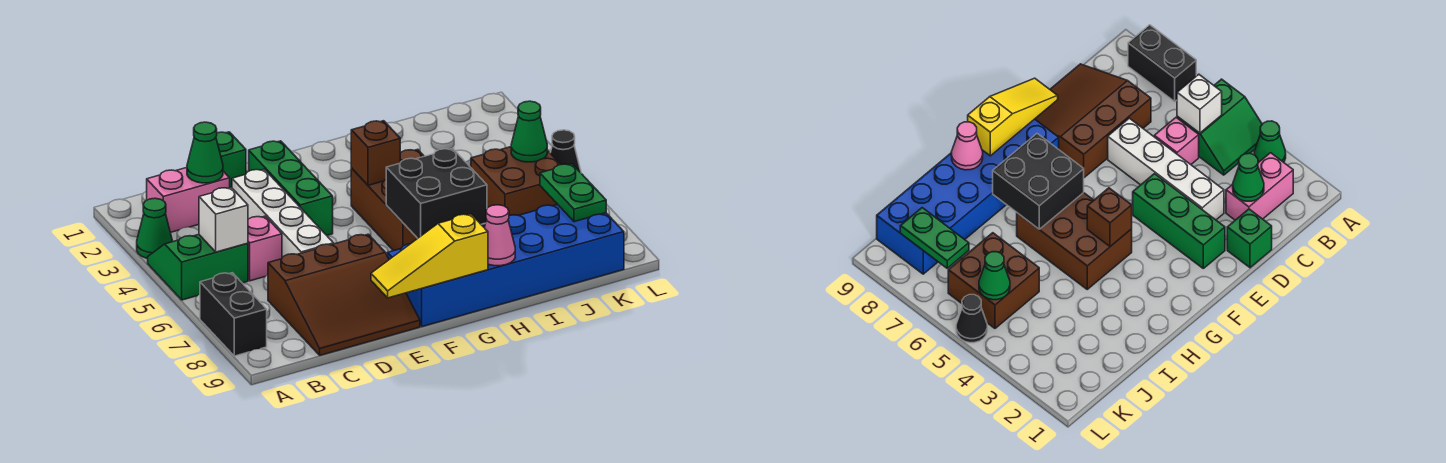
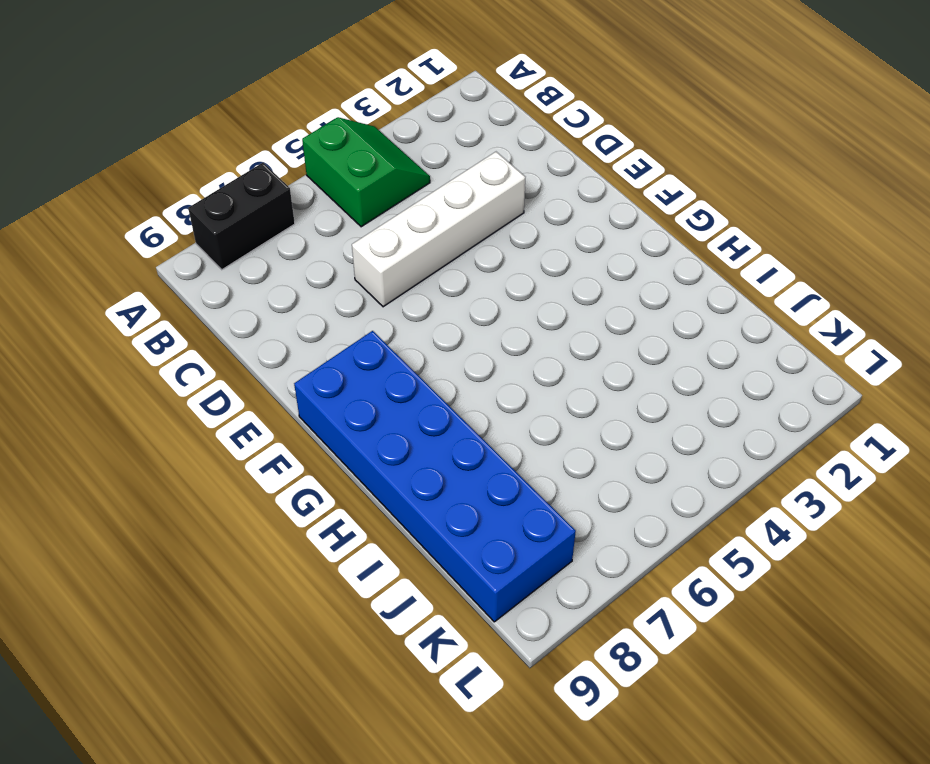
none -> green 1x1 cone [137,198,173,258]
none -> pink 1x2 brick [147,168,230,233]
none -> pink 1x1 brick [248,216,282,281]

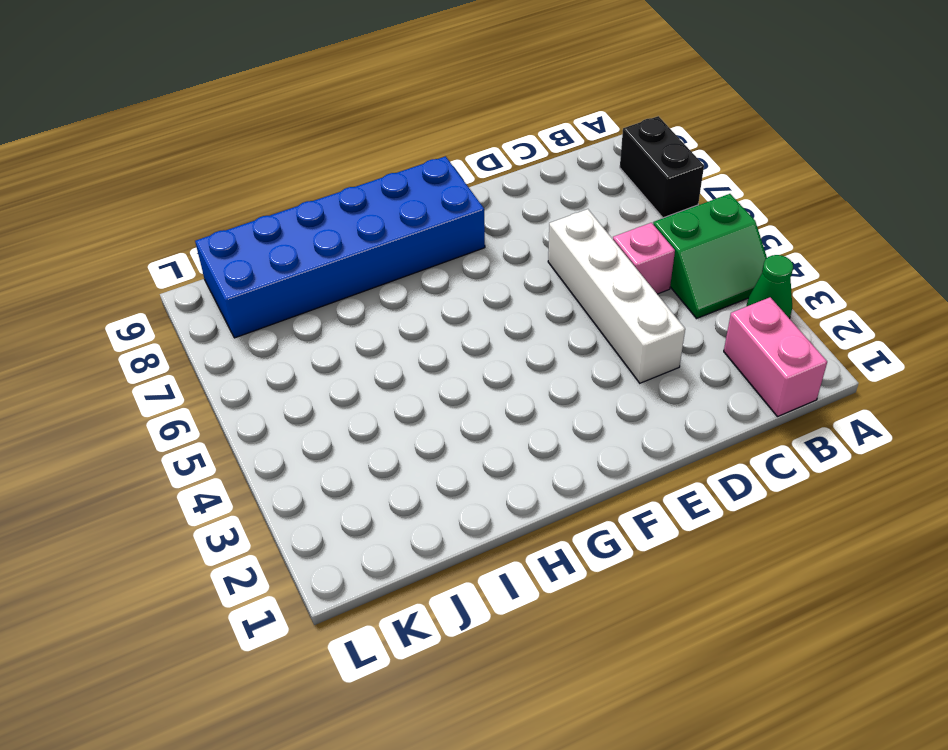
pink 1x2 brick [724,297,827,417] -> pink 1x2 brick turned to [147,168,230,233]
none -> brown 3x3 slope [268,234,420,355]
none -> green 1x1 brick [216,132,246,188]
none -> green 1x3 brick [249,141,333,235]

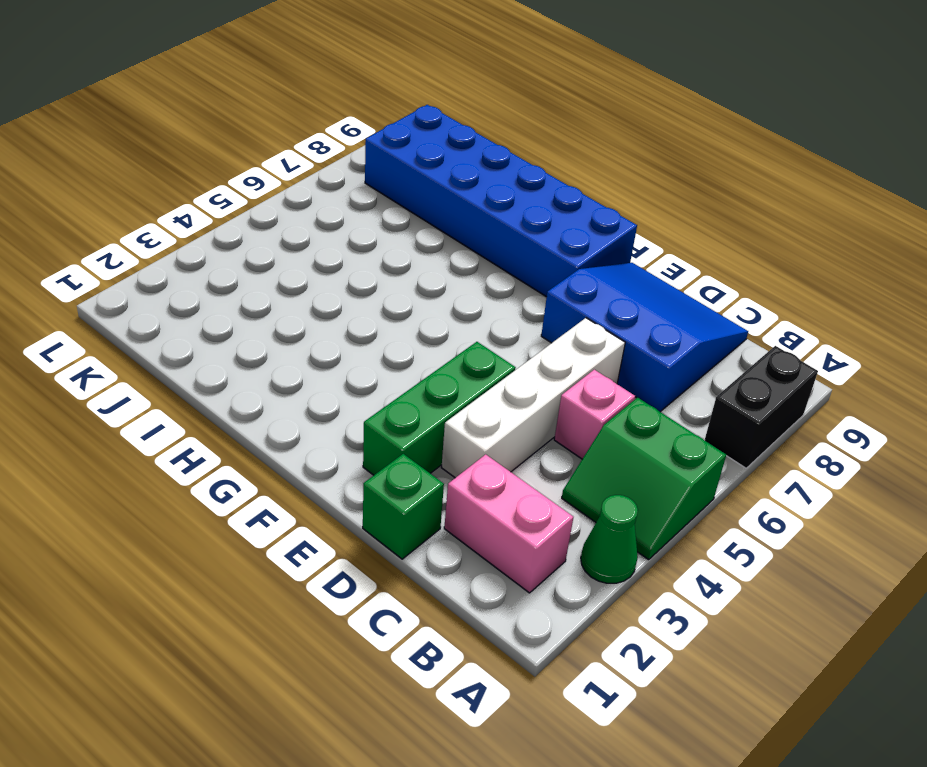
blue 3x3 slope [541,263,748,412] -> brown 3x3 slope [268,234,420,355]
none -> brown 2x3 brick [351,149,424,251]
none -> brown 2x2 brick [471,147,561,215]
none -> black 1x1 cone [551,130,581,173]

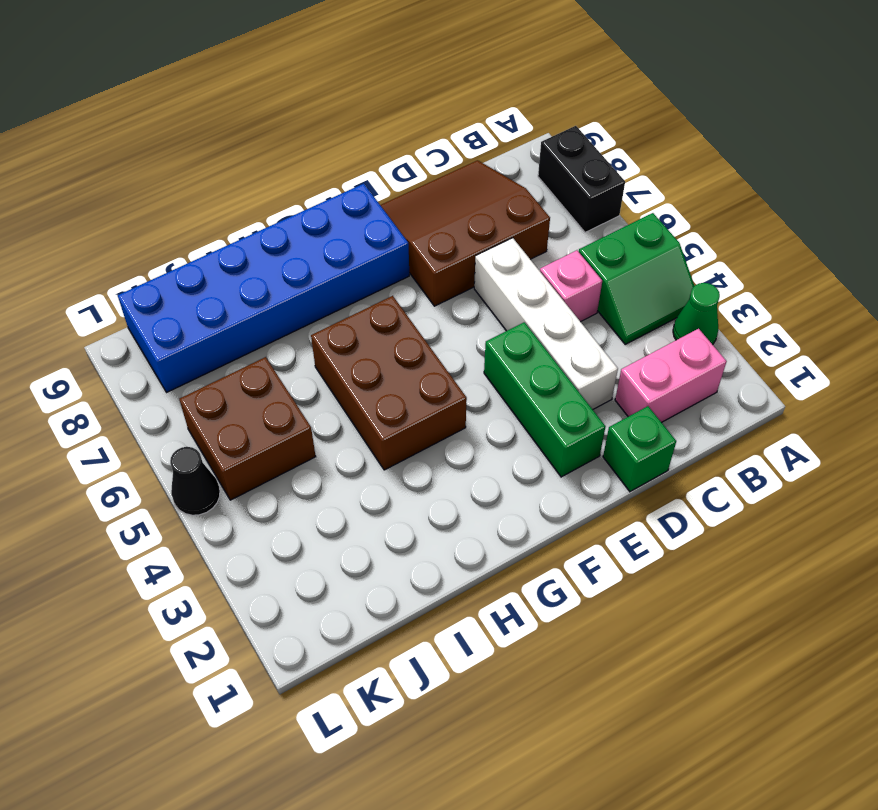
none -> white 1x1 brick [199,187,248,252]
none -> green 1x1 cone [187,122,223,183]
none -> yellow 1x3 slope [371,214,488,298]

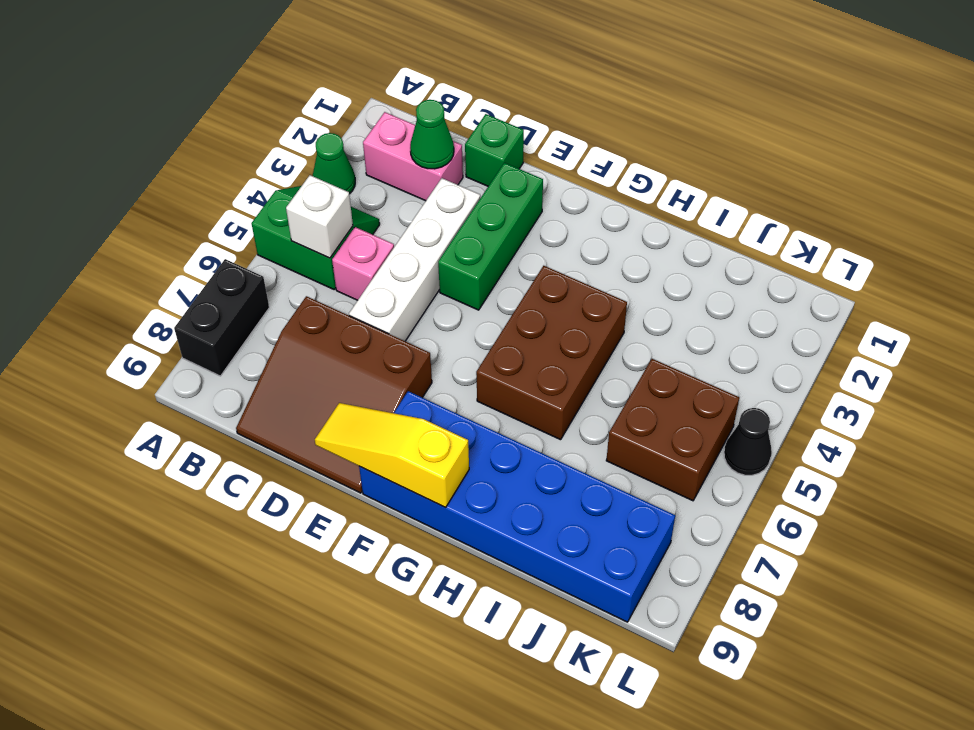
none -> brown 1x1 brick [351,121,400,185]
none -> black 2x2 brick [386,148,487,238]
none -> pink 1x1 cone [485,205,515,266]

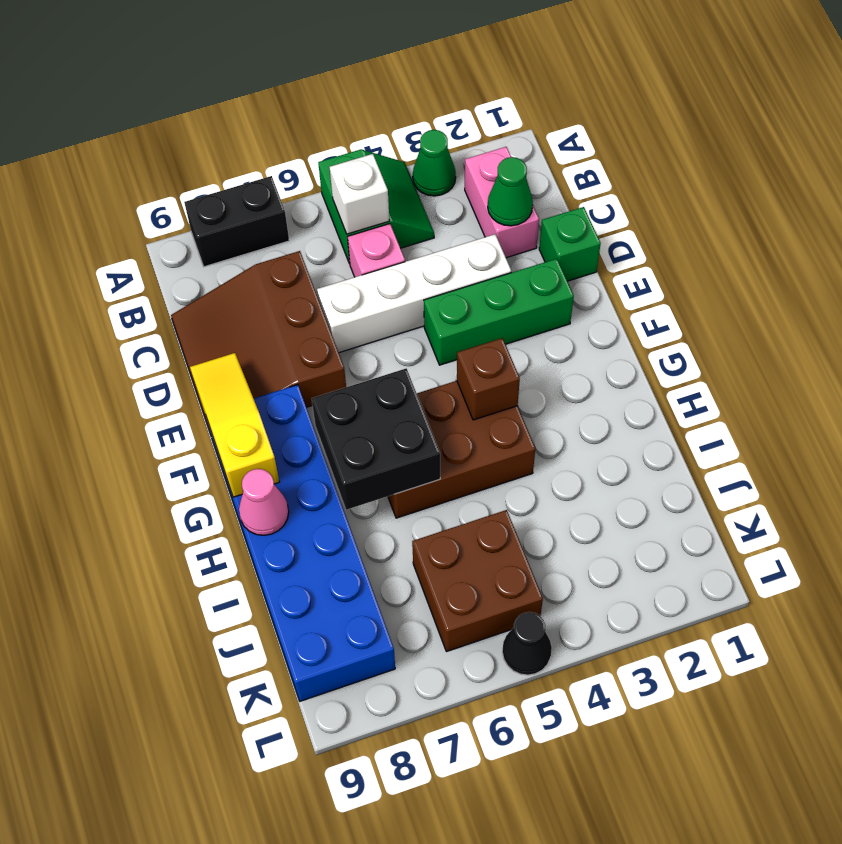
none -> green 1x1 cone [511,101,547,162]
none -> green 1x2 plate [540,164,606,222]

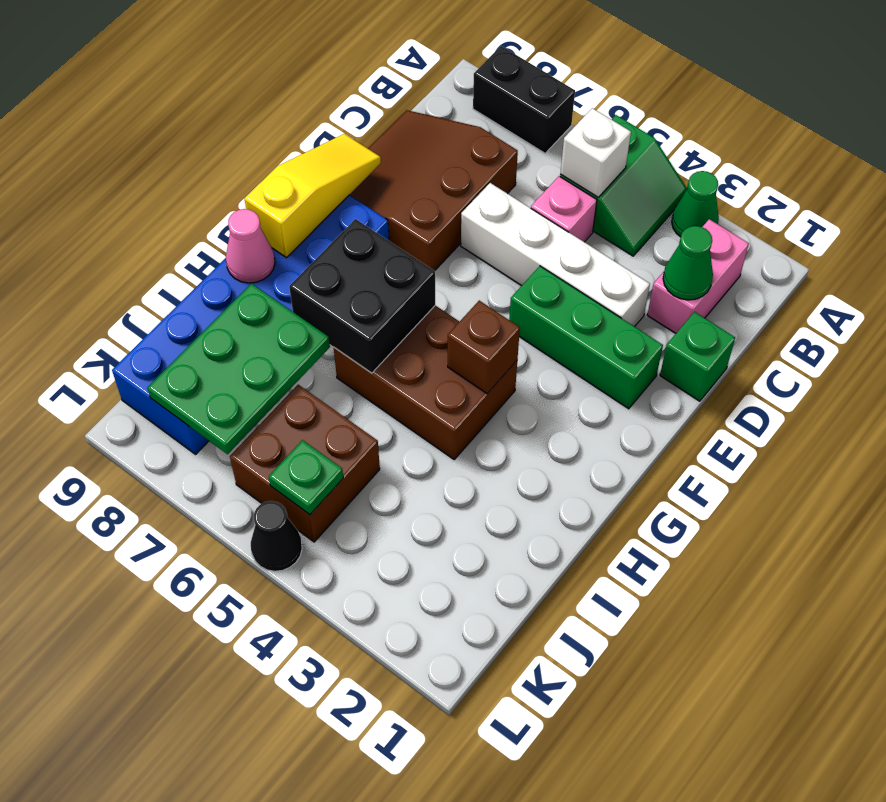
green 2x3 plate [147,284,330,454] -> green 1x2 plate [540,164,606,222]
green 1x1 plate [269,440,343,515] -> green 1x1 cone [511,101,547,162]

